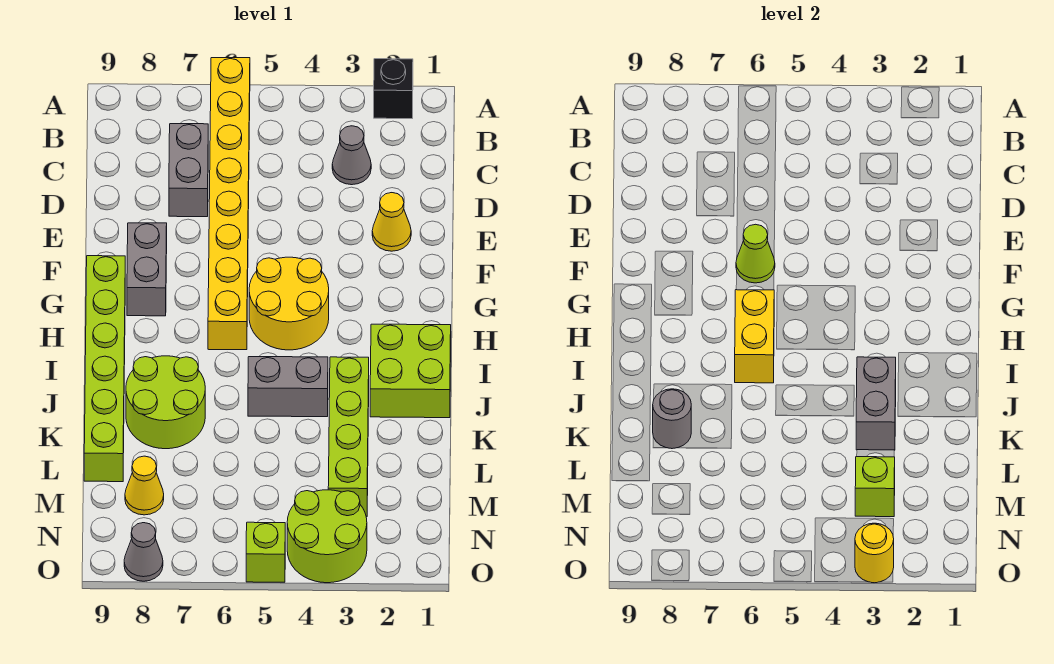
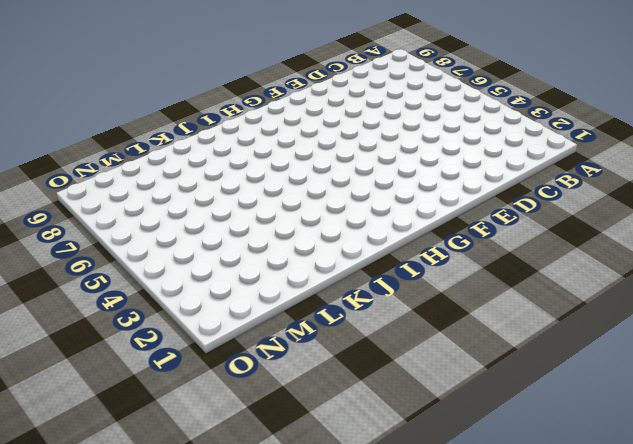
none -> black 1x1 brick [374,59,413,119]
none -> yellow 1x8 brick [208,58,250,350]
none -> grey 1x1 cone [332,126,371,185]

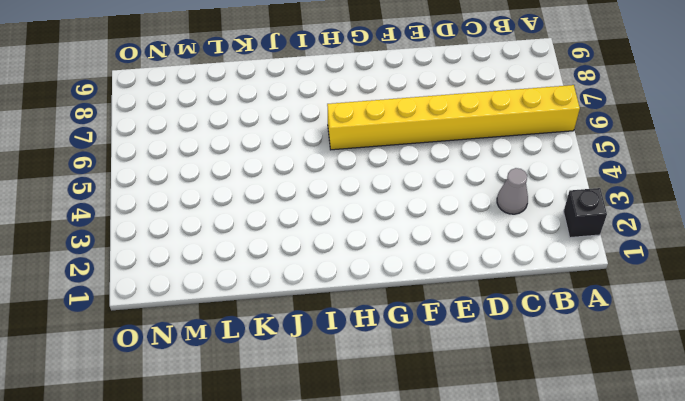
none -> grey 1x2 brick [169,124,208,217]
none -> yellow 1x1 cone [372,193,411,251]
none -> grey 1x2 brick [127,223,167,316]

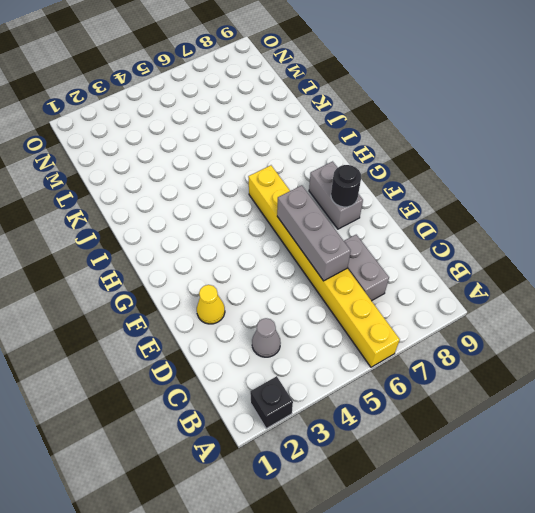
grey 1x3 brick [277,185,351,281] -> lime 1x1 cone [736,224,775,283]
black 1x1 round brick [331,165,361,207] -> none
none -> yellow 2x2 round brick [249,257,329,350]
none -> lime 1x6 brick [84,256,125,482]
none -> lime 2x2 brick [370,324,451,418]

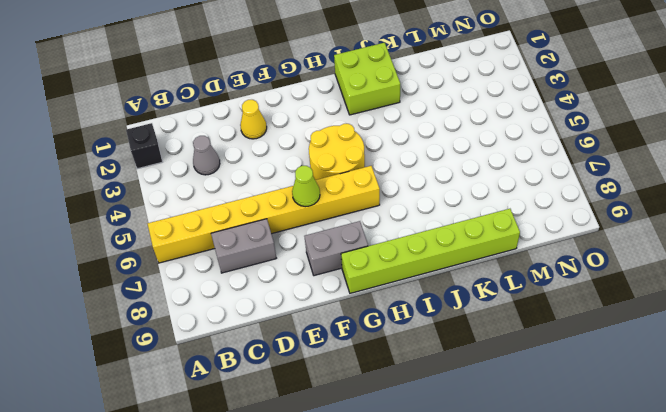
none -> lime 1x4 brick [328,357,369,517]
none -> grey 1x2 brick [248,357,328,417]
none -> lime 2x2 round brick [126,356,205,449]

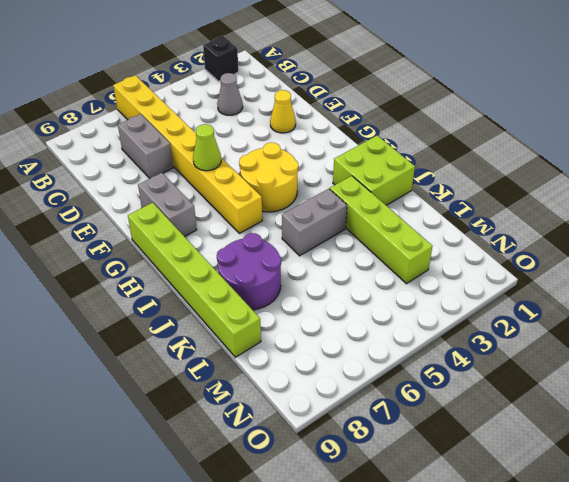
purple 2x2 round brick [217,233,281,310] -> lime 2x2 round brick [126,356,205,449]
none -> yellow 1x1 cone [125,456,164,515]
none -> lime 2x2 round brick [287,490,367,583]
none -> lime 1x1 brick [246,522,285,582]

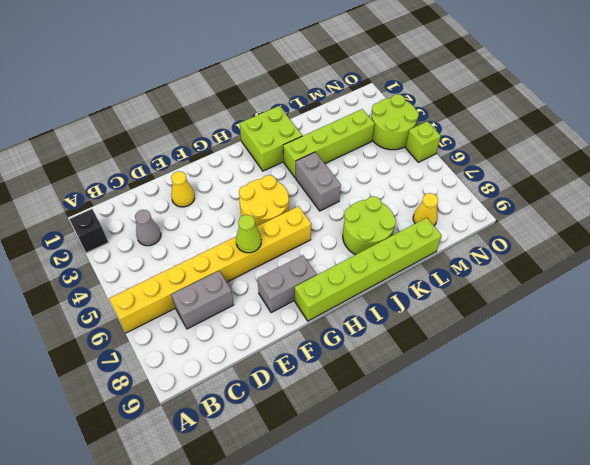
none -> grey 1x1 cone [124,523,163,581]
none -> yellow 1x2 brick [735,290,774,383]
none -> grey 1x2 brick [856,357,896,450]

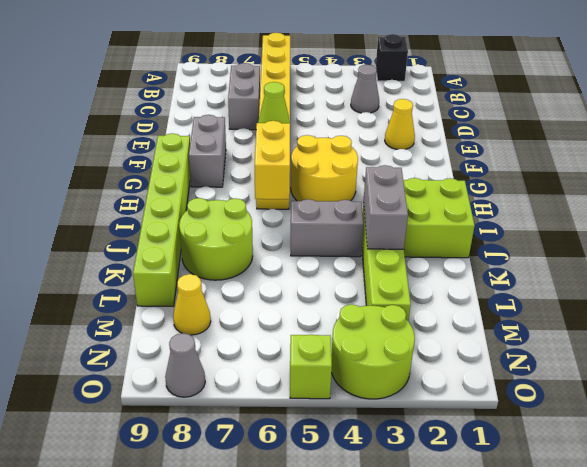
none -> grey 1x1 round brick [653,389,691,449]
none -> lime 1x1 brick [855,457,895,517]
none -> yellow 1x1 round brick [855,523,894,583]

